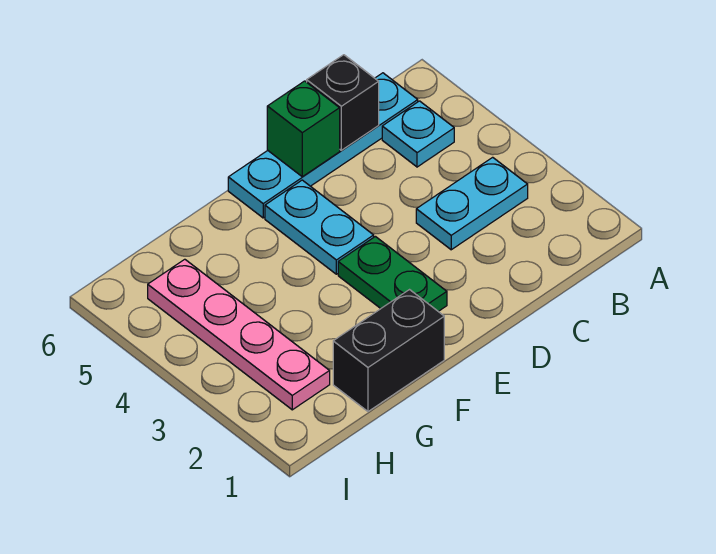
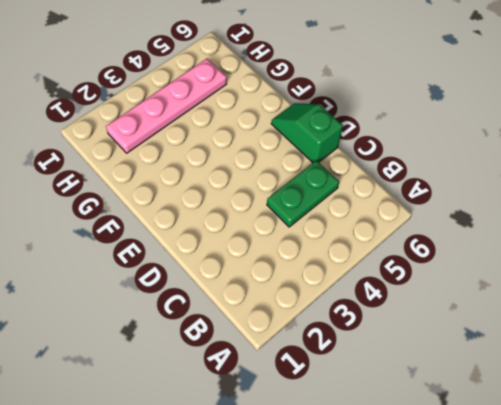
green 1x2 plate [267,160,339,227] -> green 1x2 plate moved to [338,237,447,311]
green 1x2 slope [271,103,343,163] -> cyan 1x4 plate [228,73,418,218]
none -> cyan 1x2 plate [416,157,528,250]
none -> cyan 1x1 plate [382,101,454,167]

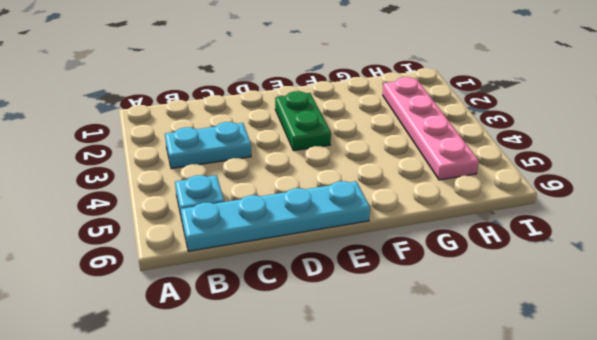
none -> cyan 1x2 plate [265,180,374,274]
none -> black 1x2 brick [333,290,444,411]

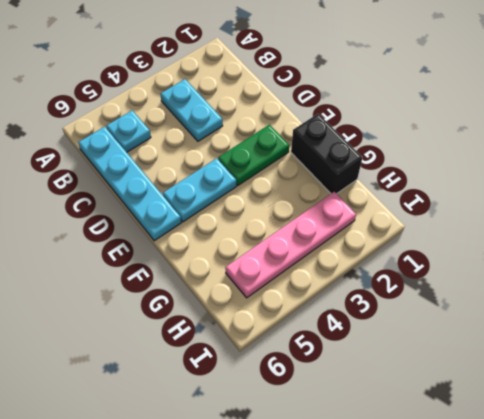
none -> black 1x1 brick [307,55,379,150]
none -> green 1x1 brick [267,81,340,177]

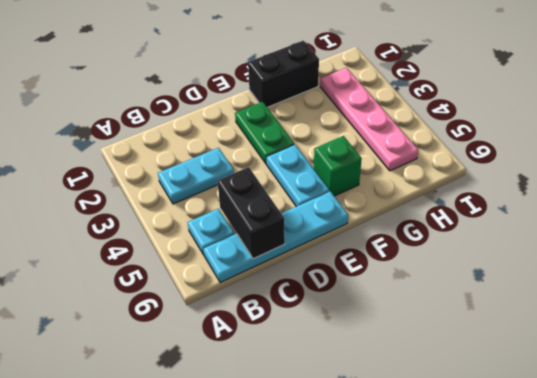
black 1x2 brick [217,167,285,259] -> black 1x1 brick [307,55,379,150]
green 1x1 brick [314,136,362,196] -> green 1x1 brick moved to [267,81,340,177]

